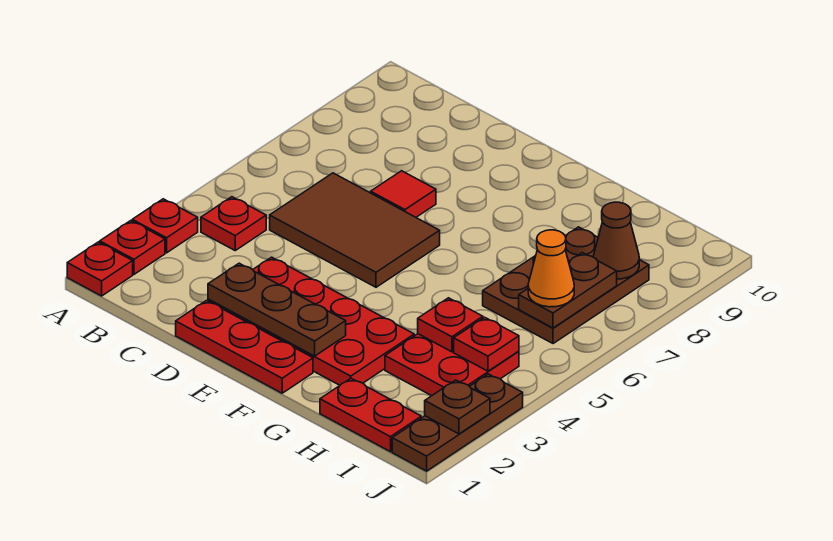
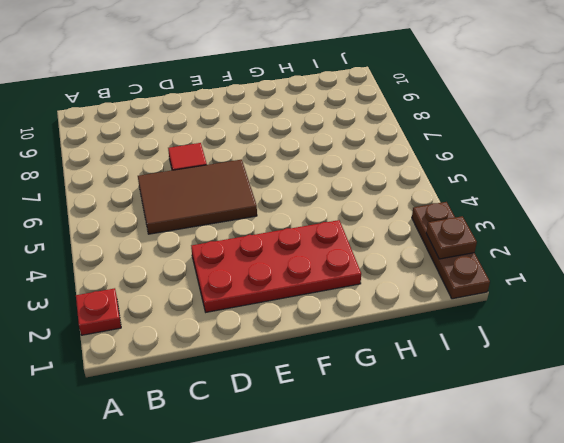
none -> red 1x1 plate [67,242,133,296]
none -> red 1x1 plate [132,199,198,253]
none -> red 1x1 plate [201,197,266,250]

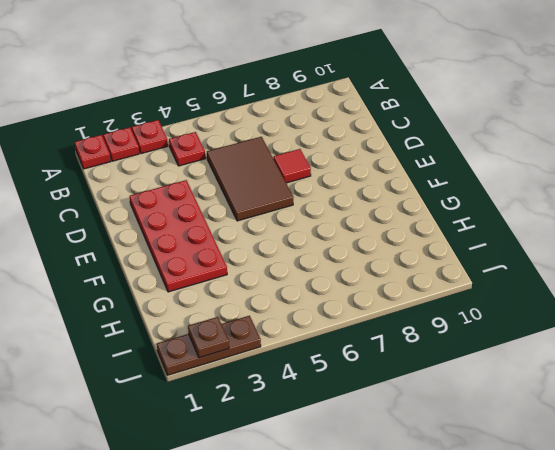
none -> red 1x3 plate [176,301,313,393]
none -> red 1x2 plate [320,378,421,452]
none -> red 2x2 plate [385,334,519,396]

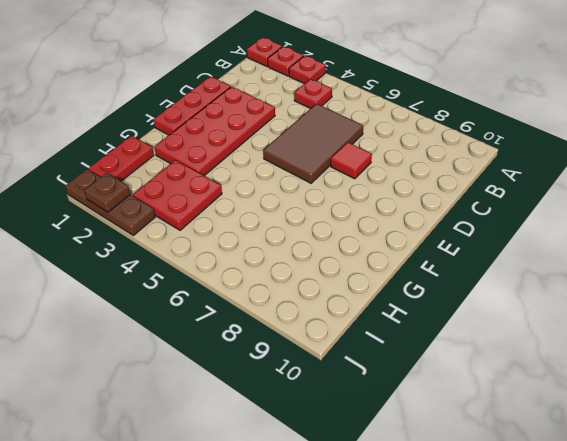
none -> brown 2x3 plate [483,227,649,344]
none -> brown 1x3 plate [208,263,346,356]
none -> red 1x1 plate [418,298,483,352]

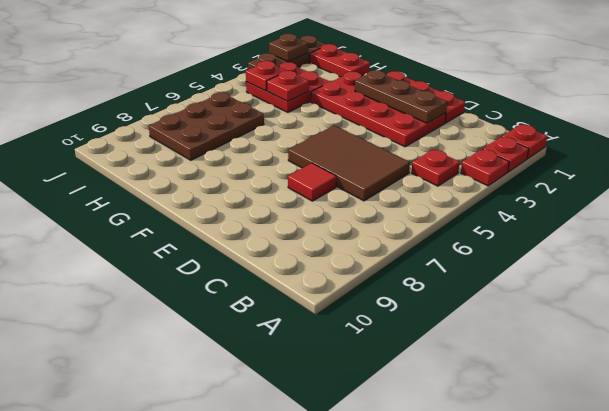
none -> brown 1x2 plate [519,253,617,328]
none -> brown 1x1 cone [593,202,639,279]
none -> orange 1x1 cone [528,230,574,307]

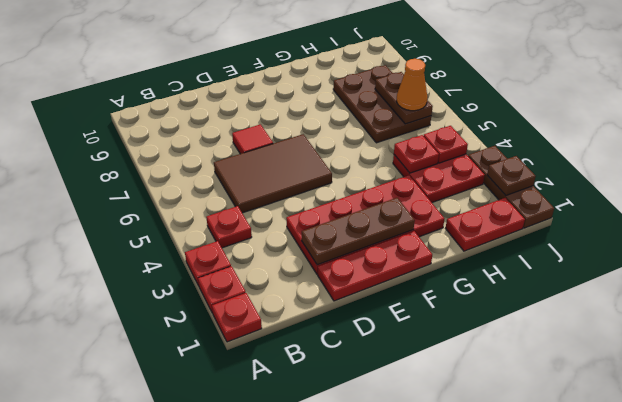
none -> brown 1x1 cone [593,202,639,279]

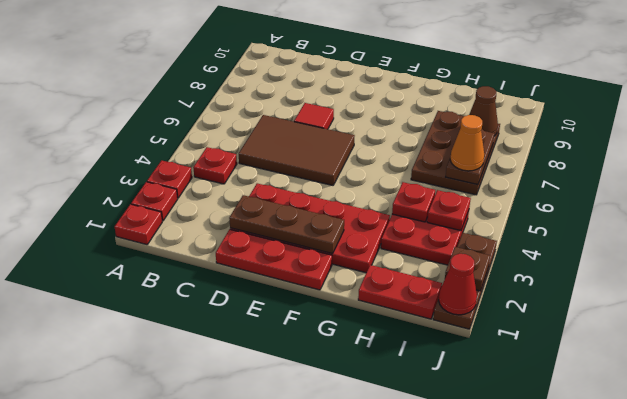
red 1x1 cone [439,254,477,315] -> none

